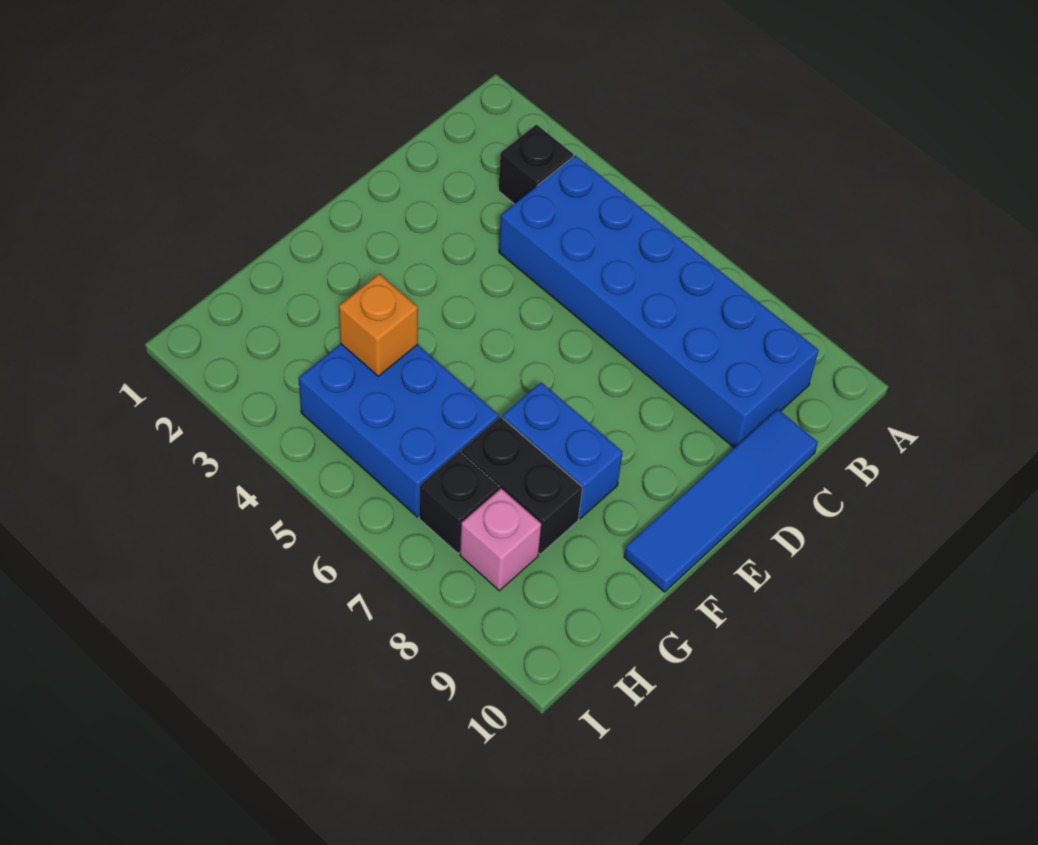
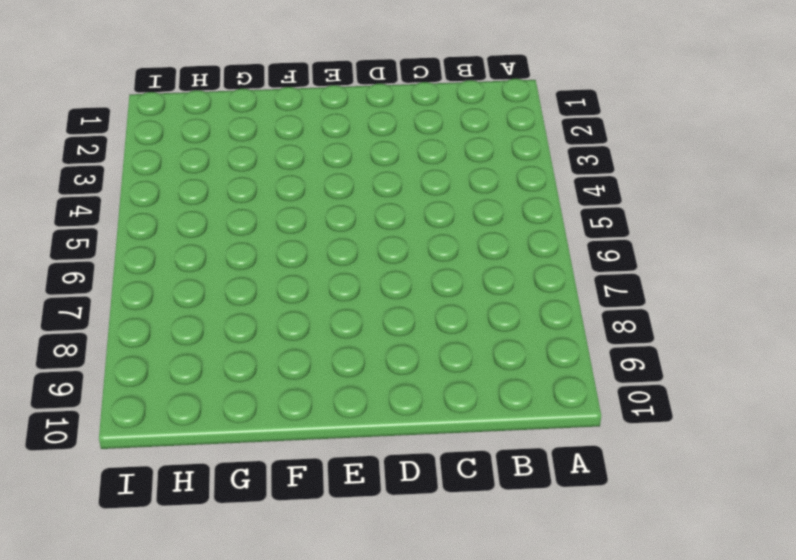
none -> black 1x1 brick [498,125,573,204]
none -> blue 2x6 brick [499,156,819,448]

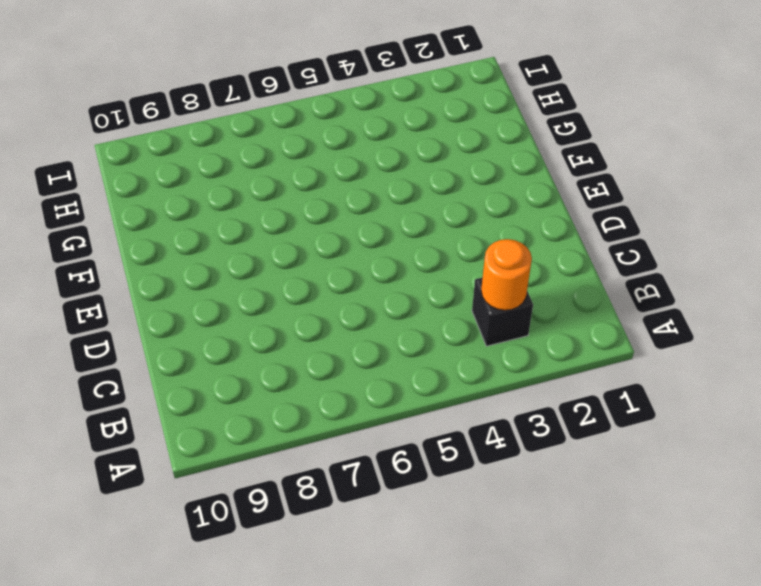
orange 1x1 round brick [481,239,532,310] -> none
none -> blue 2x6 brick [499,156,819,448]
none -> blue 1x4 tile [624,409,818,592]

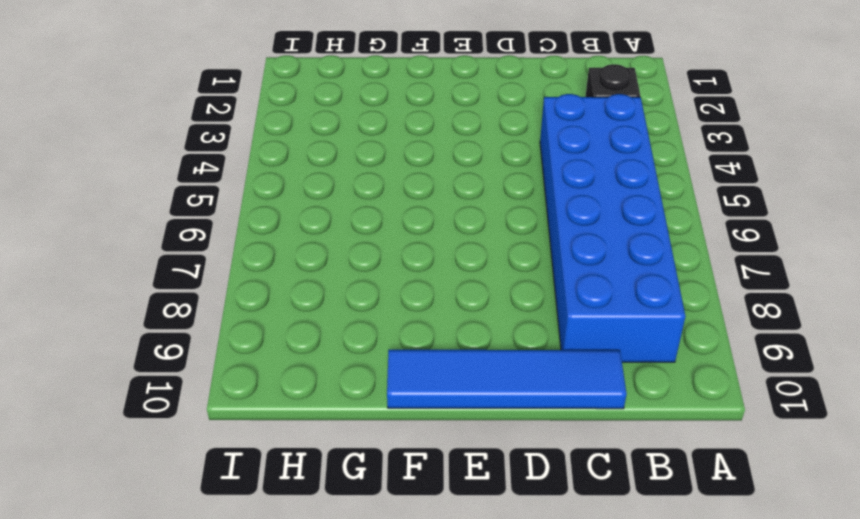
none -> blue 1x2 brick [502,383,623,519]
none -> blue 2x3 brick [299,344,499,517]

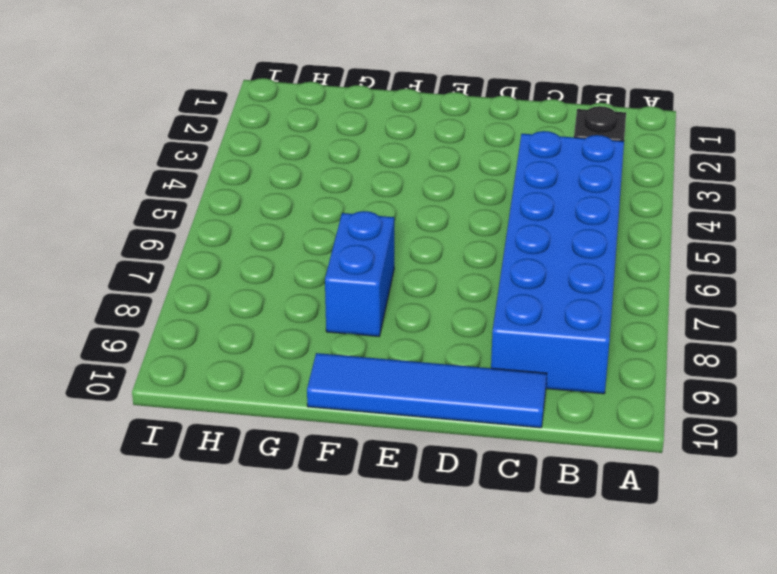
none -> blue 2x3 brick [299,344,499,517]
none -> black 1x2 brick [461,417,582,554]

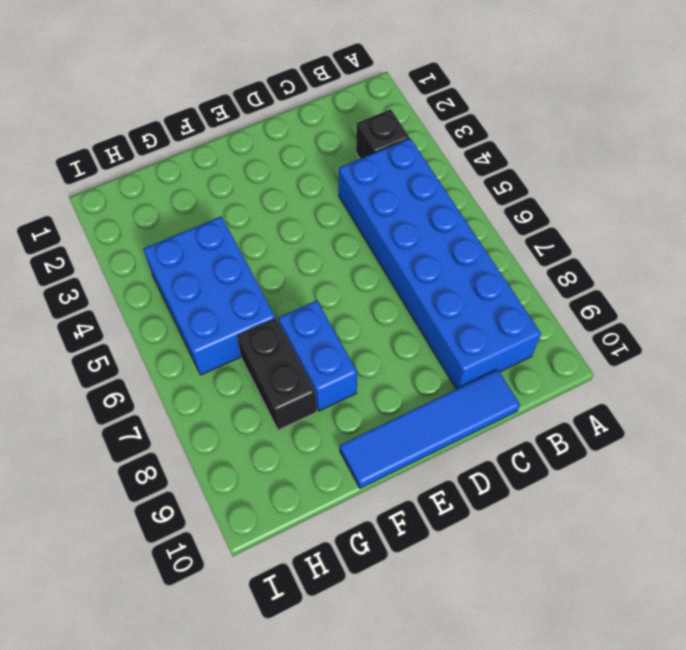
none -> black 1x1 brick [419,452,499,554]
none -> pink 1x1 brick [460,488,541,591]

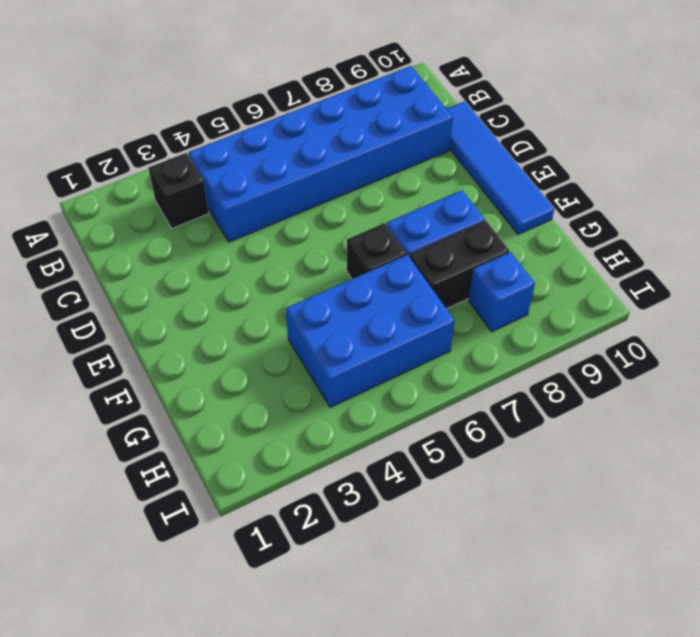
black 1x1 brick [347,223,406,279] -> black 1x1 brick moved to [419,452,499,554]
blue 1x1 brick [469,252,535,332] -> pink 1x1 brick [460,488,541,591]
none -> orange 1x1 brick [339,274,418,376]

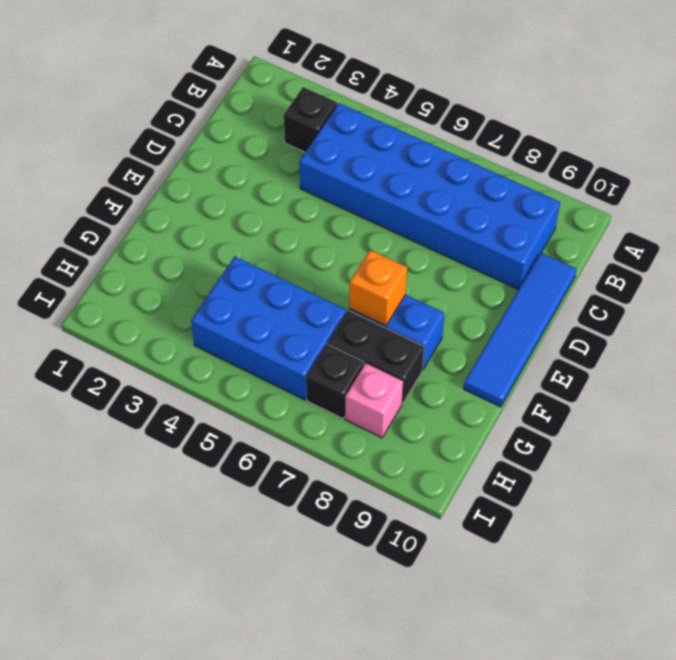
orange 1x1 brick [349,250,407,326] -> orange 1x1 brick moved to [339,274,418,376]

